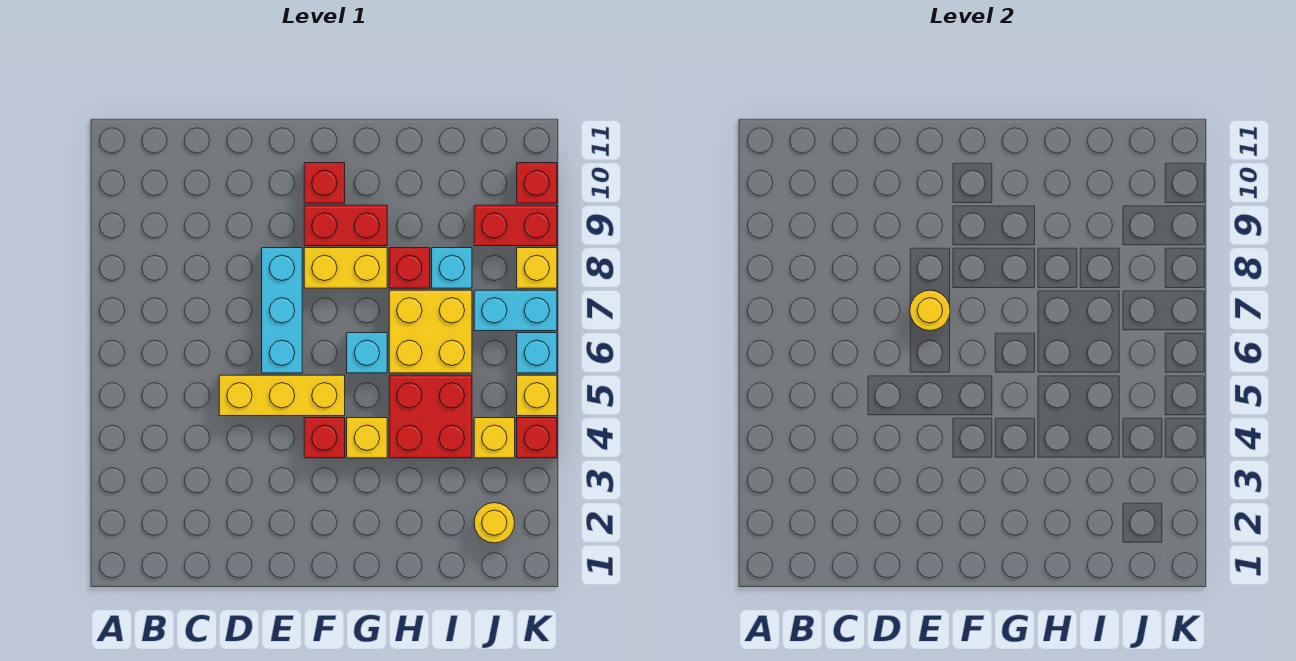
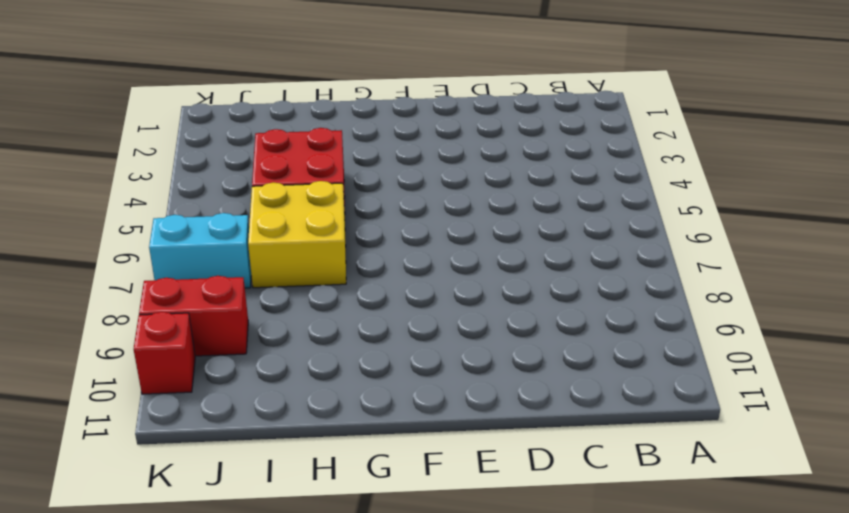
none -> yellow 1x3 brick [219,375,345,416]
none -> cyan 1x3 brick [262,248,302,373]
none -> red 1x1 brick [304,418,345,458]

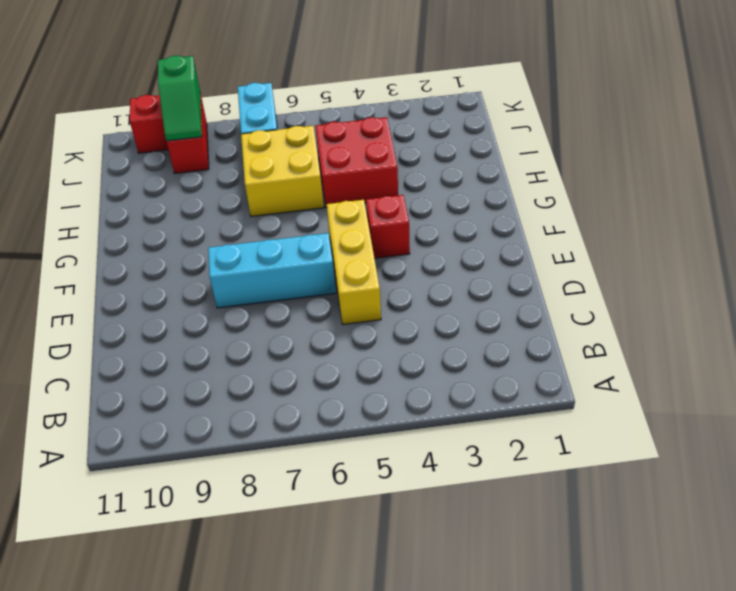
green 1x2 slope [158,56,202,141] -> none
none -> yellow 1x2 brick [304,248,387,288]
none -> red 1x2 brick [304,205,387,246]
none -> red 1x1 brick [304,163,345,203]

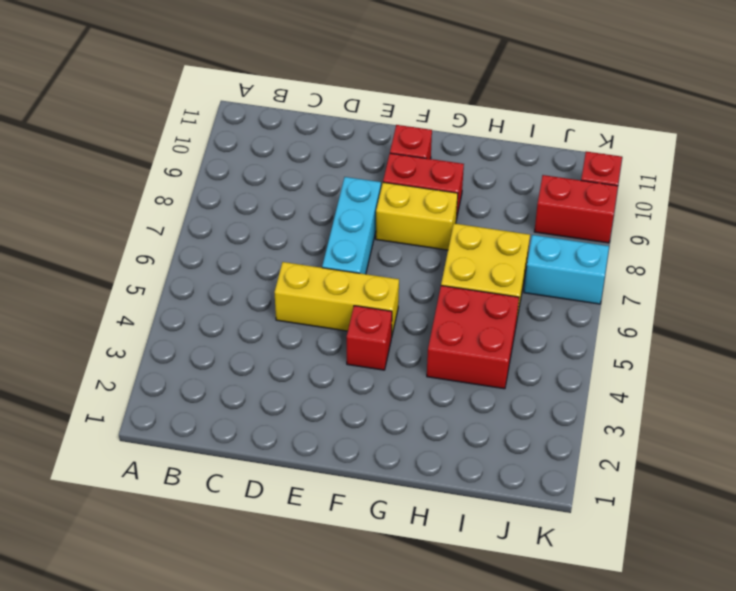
none -> yellow 1x1 brick [347,418,387,458]
none -> cyan 1x1 brick [347,333,387,373]
none -> red 1x1 brick [389,248,430,288]

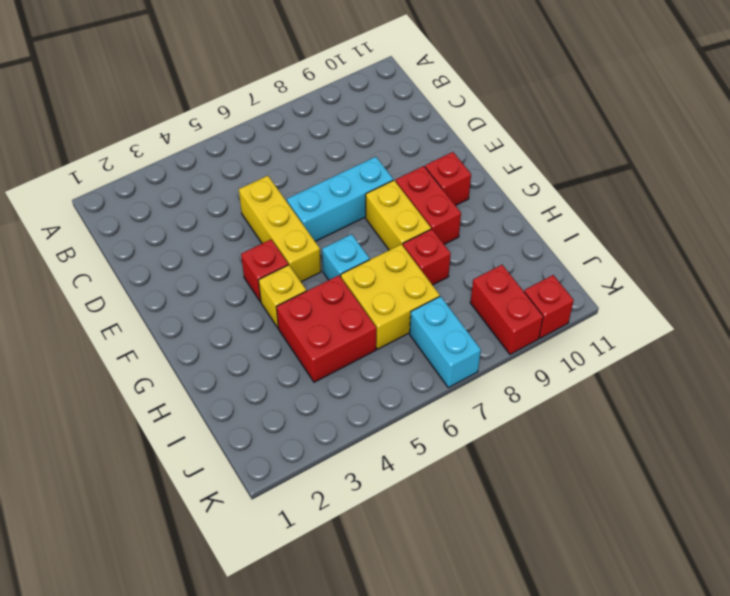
none -> cyan 1x1 brick [432,248,472,288]
none -> yellow 1x1 round brick [474,503,515,543]
none -> yellow 1x1 brick [474,418,515,458]

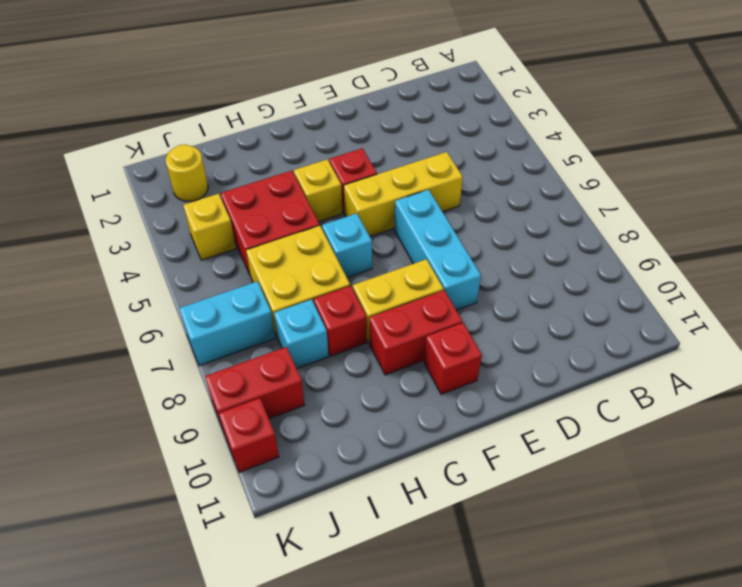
none -> red 1x1 brick [517,418,557,458]
none -> yellow 1x1 brick [517,375,557,416]
none -> cyan 1x1 brick [517,333,557,373]

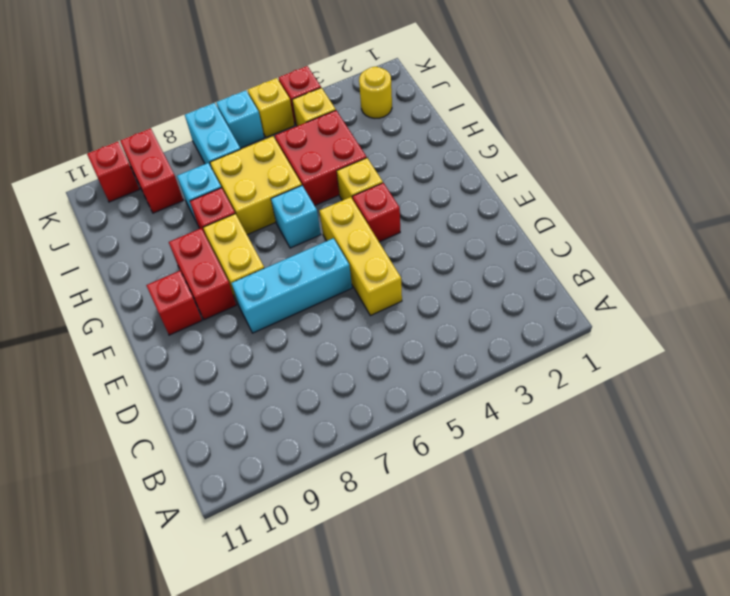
none -> yellow 1x1 brick [517,248,557,288]
none -> yellow 1x1 round brick [910,290,950,331]

